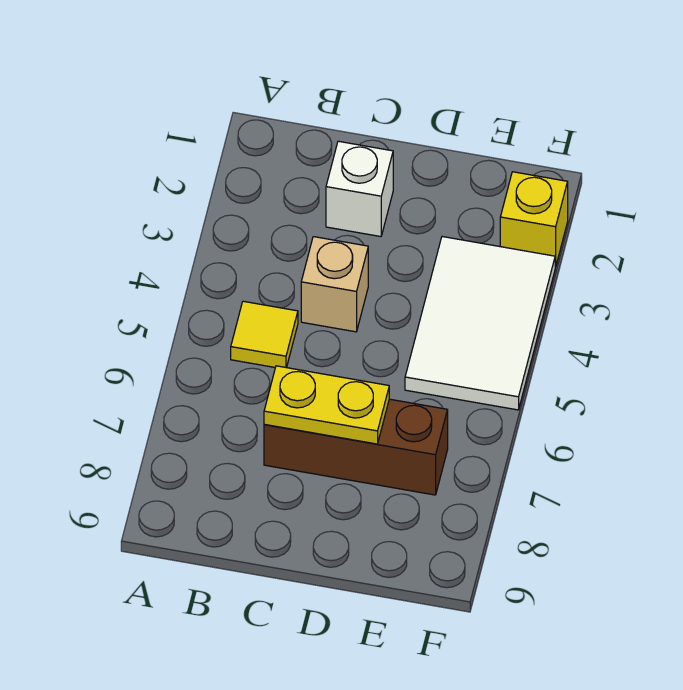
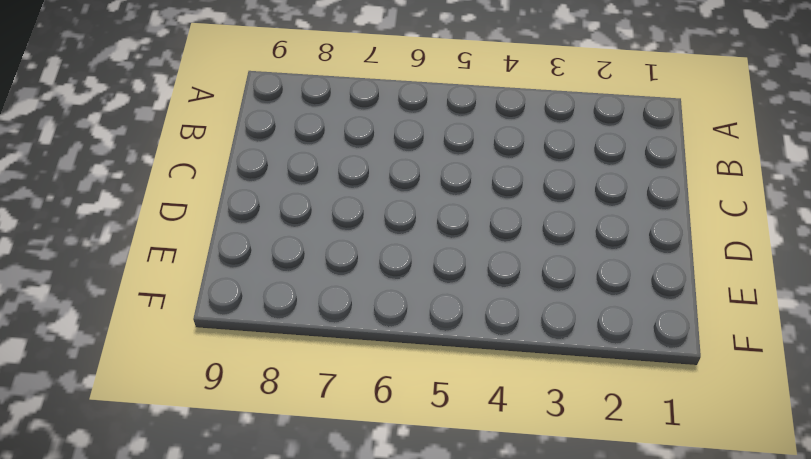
none -> yellow 1x1 tile [231,301,298,368]
none -> white 1x1 brick [326,141,393,237]

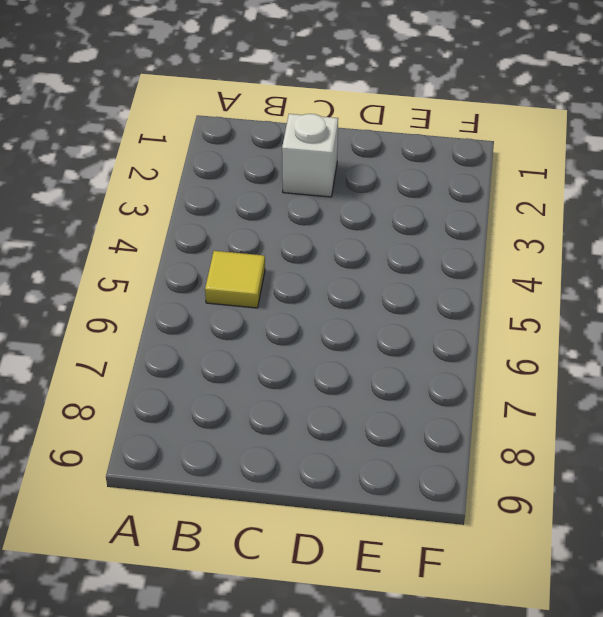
none -> tan 1x1 brick [301,237,368,332]
none -> brown 1x3 brick [264,399,448,495]

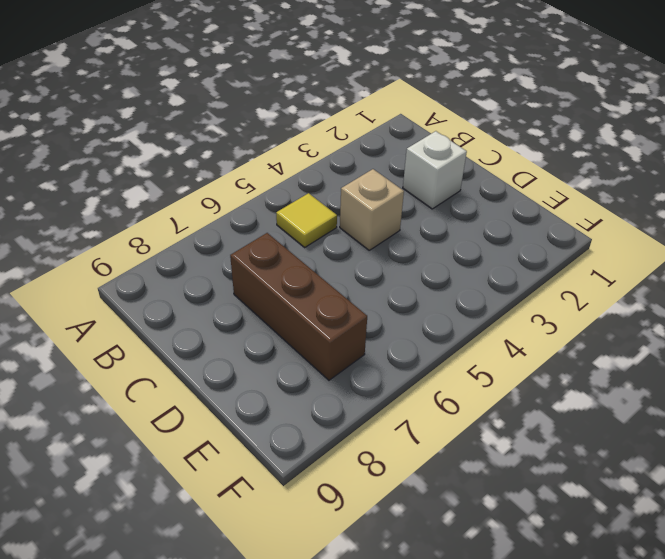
none -> white 2x3 tile [405,237,555,410]
none -> yellow 1x1 brick [500,172,568,267]

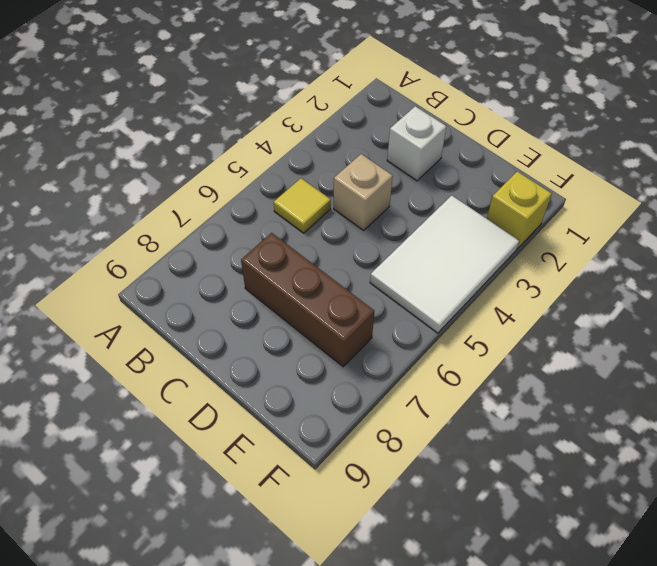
none -> yellow 1x2 plate [264,366,389,444]

